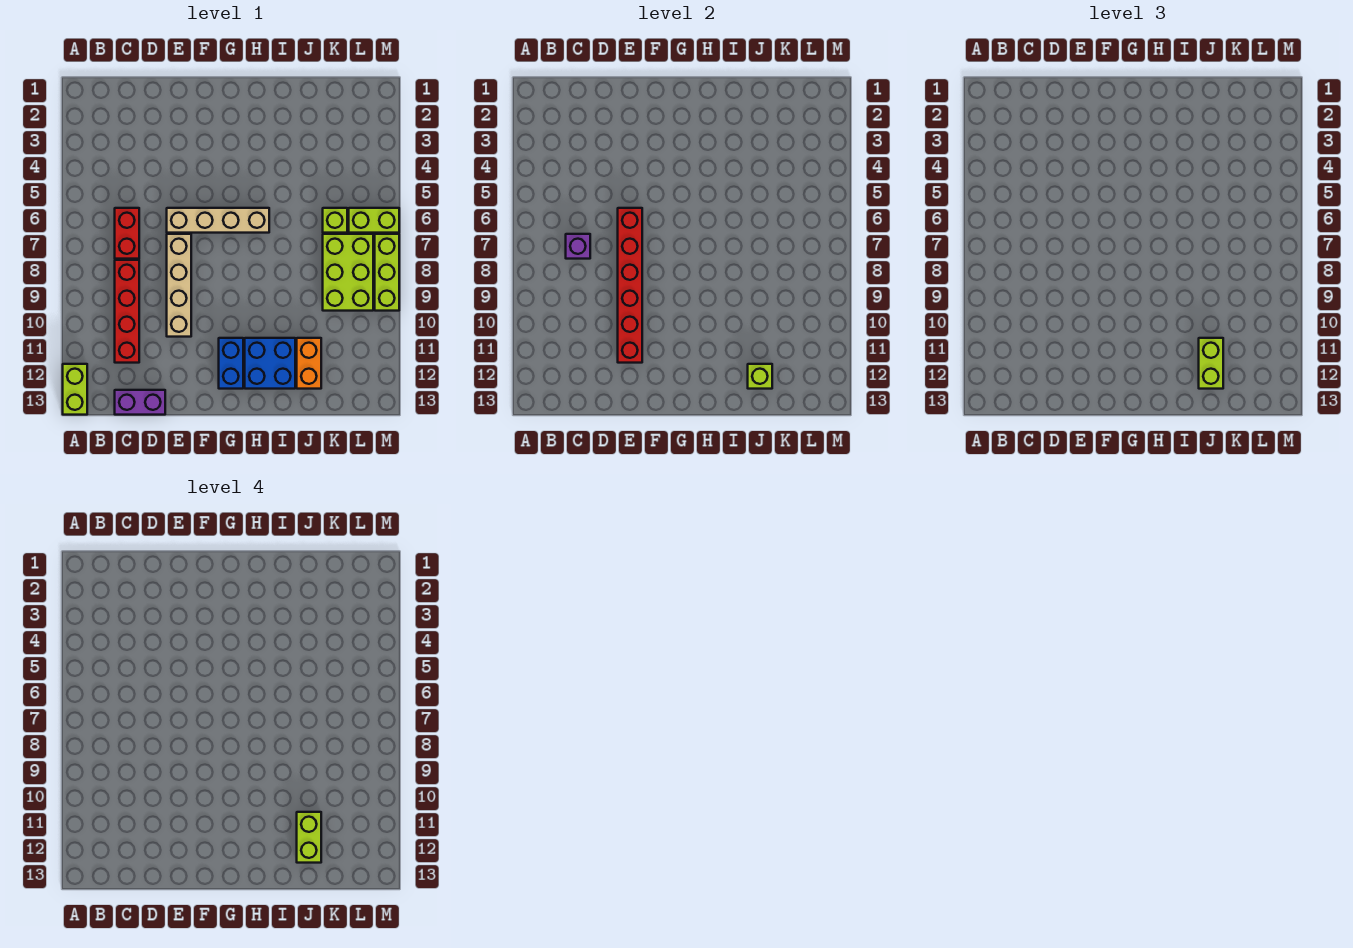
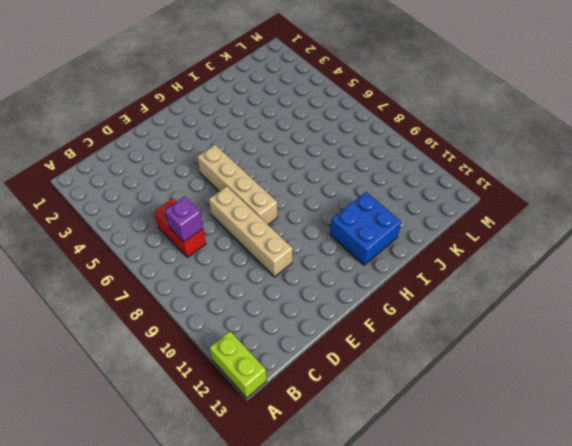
tan 1x4 brick [197,145,278,225] -> tan 1x4 brick turned to [167,208,269,233]
none -> red 1x4 brick [115,260,139,363]
none -> purple 1x2 brick [115,390,165,415]
none -> blue 1x2 brick [219,338,243,389]

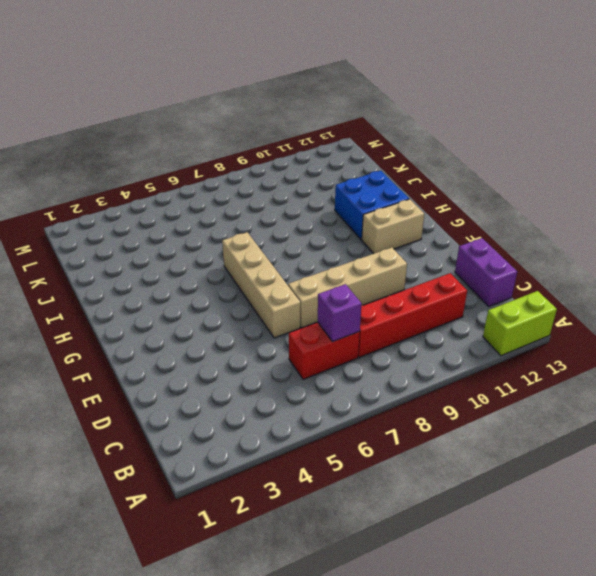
tan 1x2 brick [362,199,424,254] -> blue 1x2 brick [219,338,243,389]
none -> orange 1x2 brick [297,338,321,389]
none -> lime 1x1 brick [323,208,347,233]
none -> lime 2x3 brick [323,234,373,311]

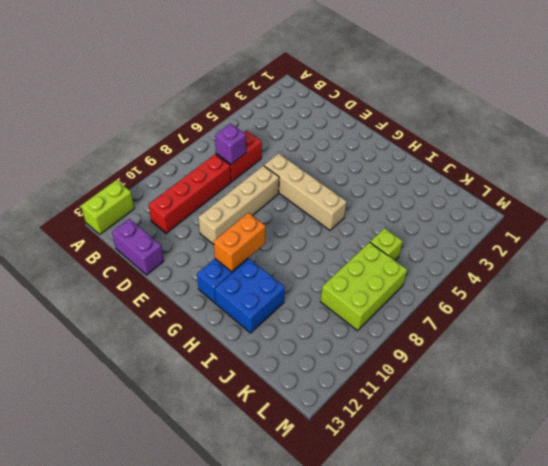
orange 1x2 brick [214,213,266,272] -> orange 1x2 brick moved to [297,338,321,389]
none -> lime 1x2 brick [349,208,399,233]
none -> lime 1x3 brick [375,234,399,311]
none -> red 1x6 brick [618,208,642,363]

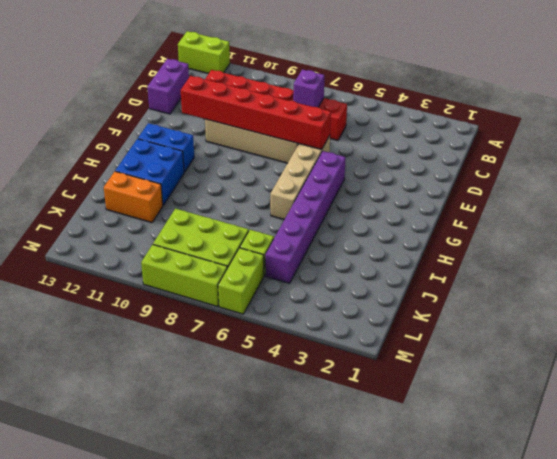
purple 1x6 brick [265,151,346,283] -> none
none -> lime 1x1 brick [748,364,772,389]
none -> lime 1x2 brick [1199,338,1223,389]
none -> lime 1x2 brick [297,812,321,863]

